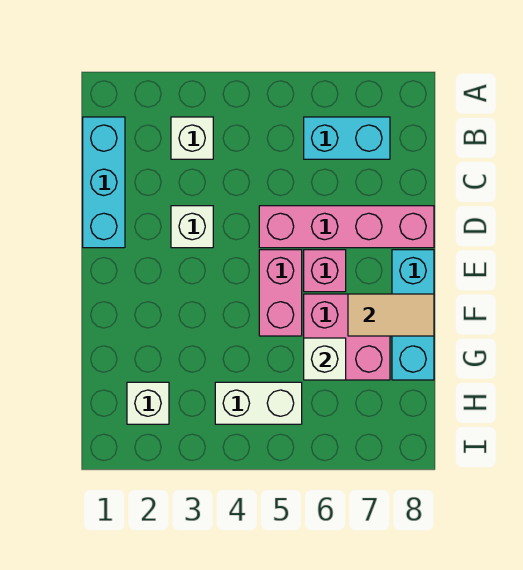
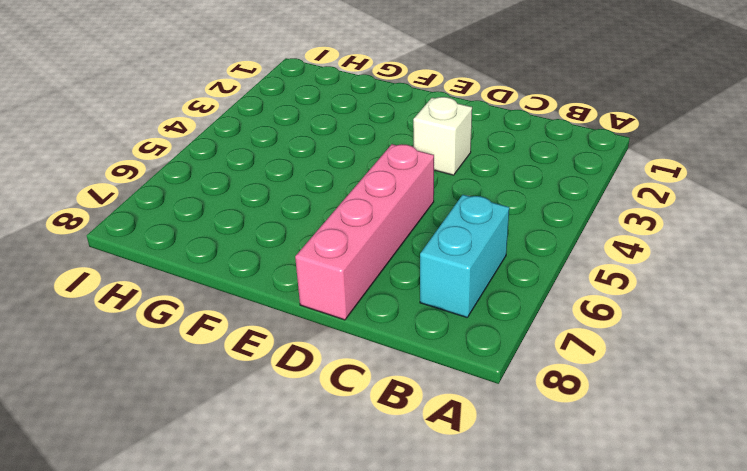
none -> cyan 1x3 brick [83,117,125,248]
none -> white 1x1 brick [171,117,213,159]
none -> pink 1x2 brick [259,250,302,336]

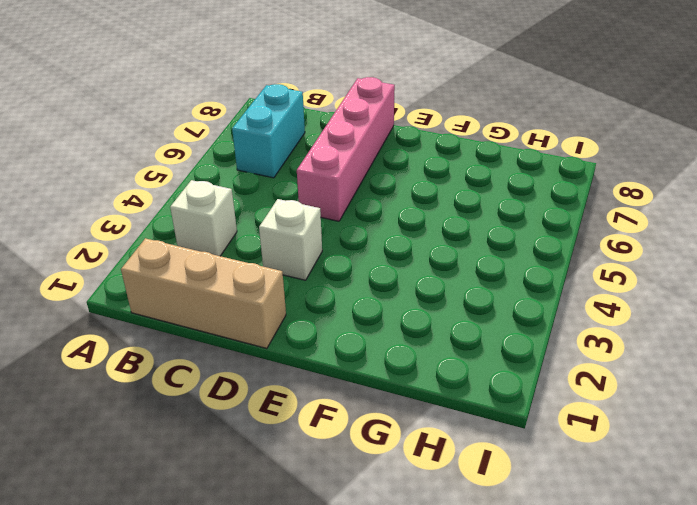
tan 1x3 brick [121,238,286,348] -> cyan 1x3 brick [83,117,125,248]
none -> pink 1x2 brick [259,250,302,336]
none -> pink 1x1 brick [304,250,346,292]
none -> cyan 1x3 brick [392,250,434,380]

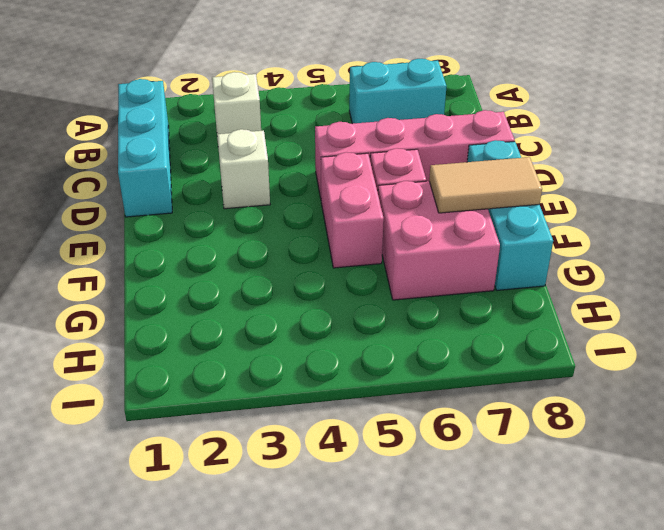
none -> white 1x1 brick [127,382,169,424]
none -> white 1x2 brick [215,382,302,424]
none -> white 1x1 brick [304,338,346,380]

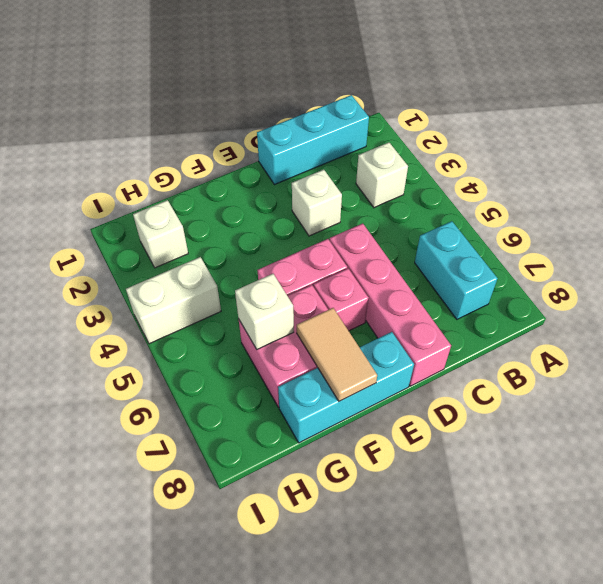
white 1x2 brick [126,257,221,344] -> white 1x2 brick turned to [215,382,302,424]

